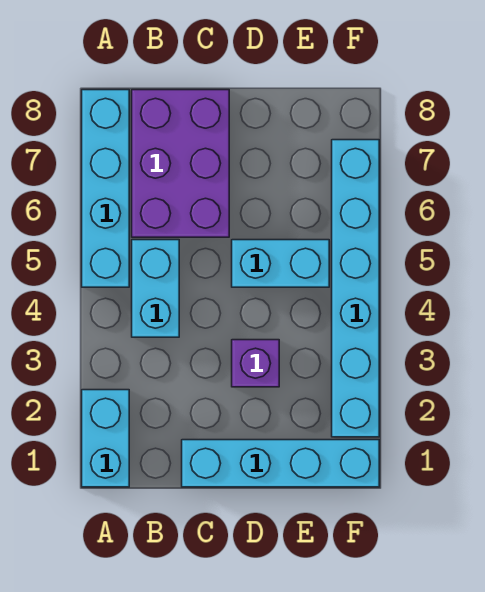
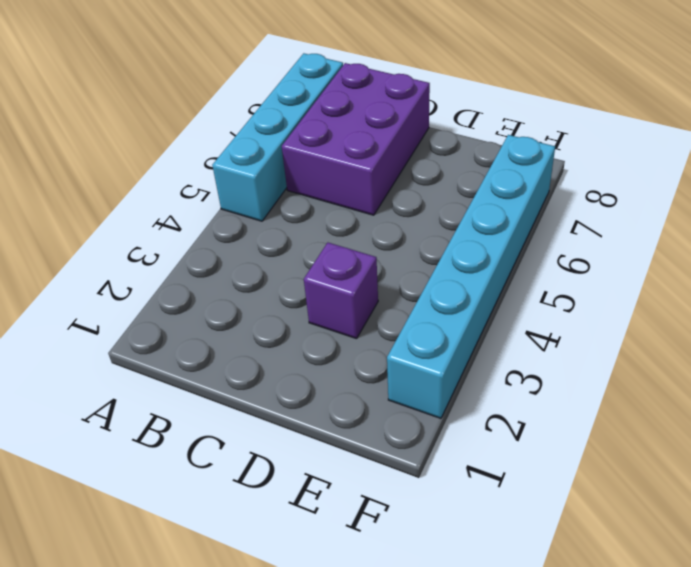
none -> cyan 1x2 brick [82,390,129,487]
none -> cyan 1x2 brick [132,240,179,337]

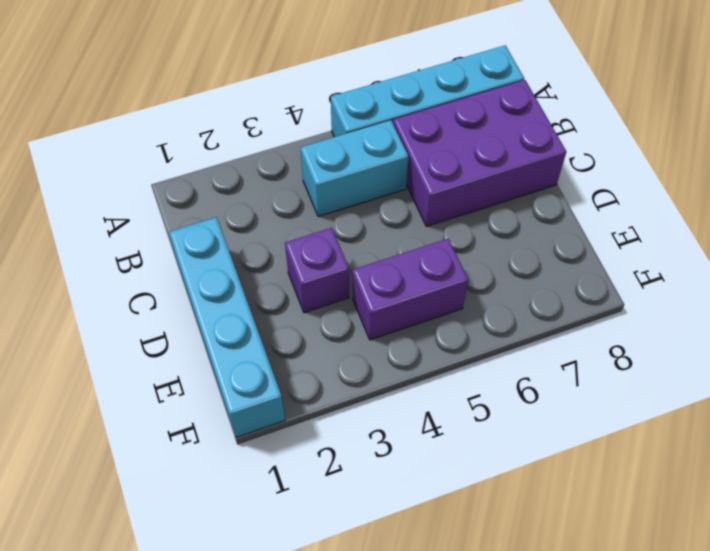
purple 1x2 brick [352,239,468,340] -> cyan 1x2 brick [232,240,329,287]
none -> cyan 1x2 brick [82,390,129,487]
none -> cyan 1x6 brick [332,140,379,437]

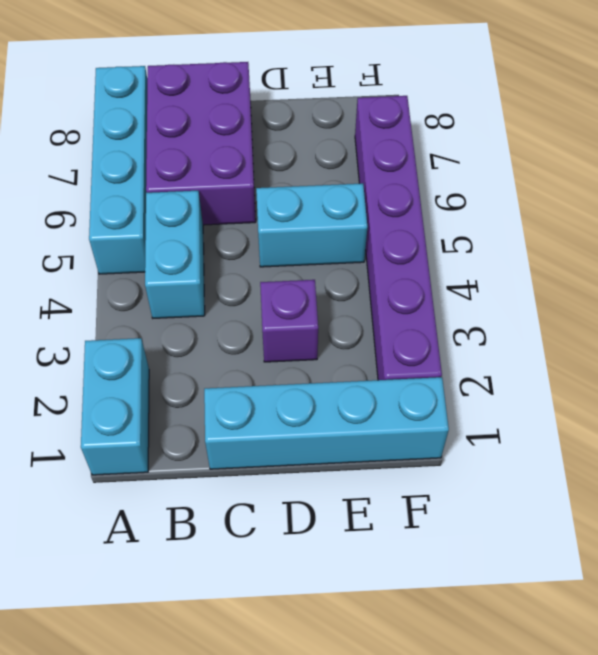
purple 1x6 brick [355,96,442,380] -> cyan 1x6 brick [332,140,379,437]

